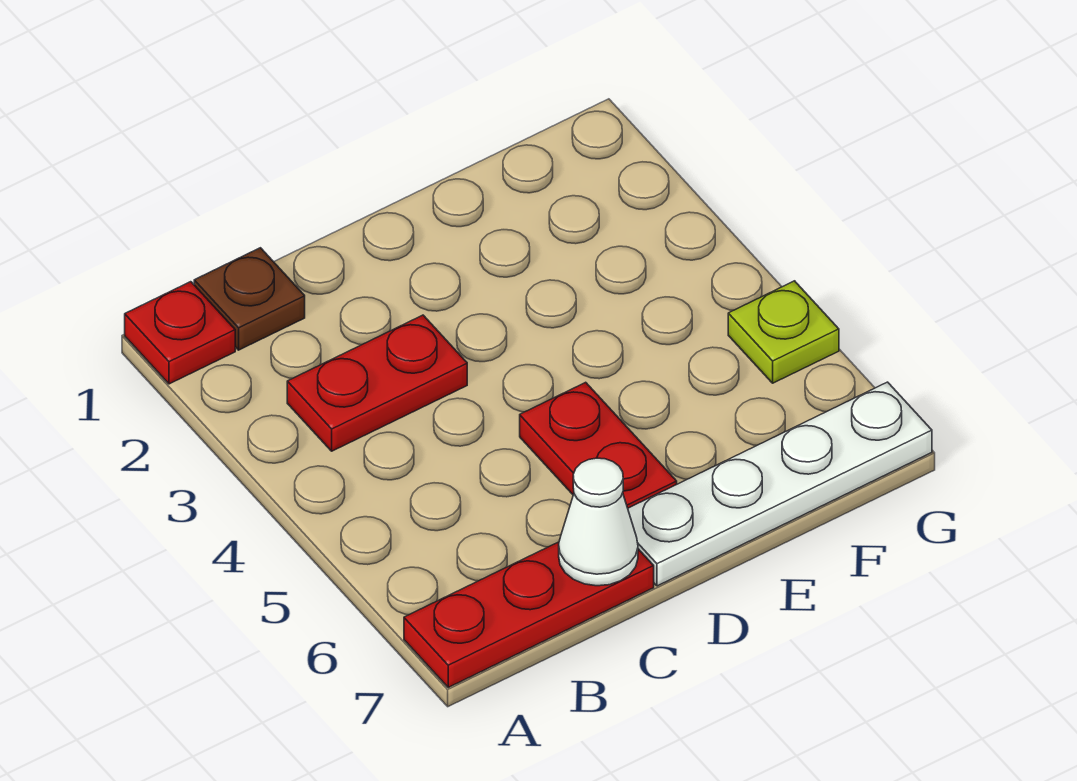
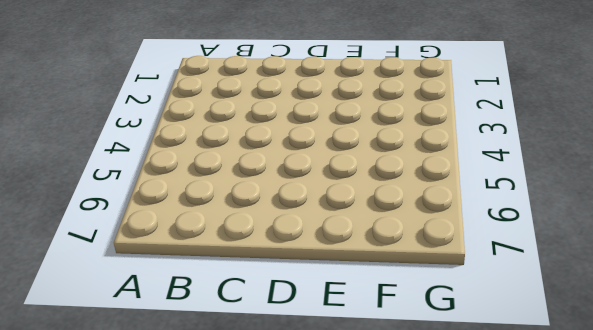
none -> red 1x1 plate [125,282,235,384]
none -> red 1x3 plate [404,542,654,687]

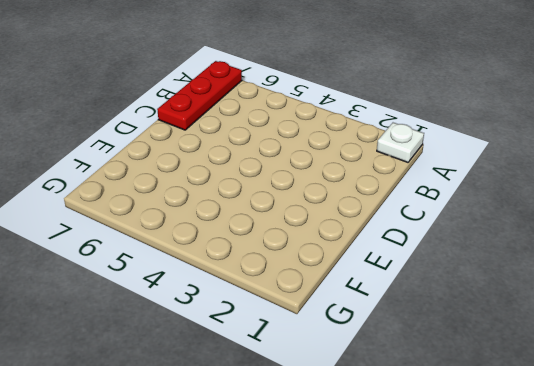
white 1x1 plate [377,123,424,162] -> red 1x1 plate [125,282,235,384]
none -> brown 1x1 plate [194,248,305,350]
none -> red 1x2 plate [287,315,467,451]

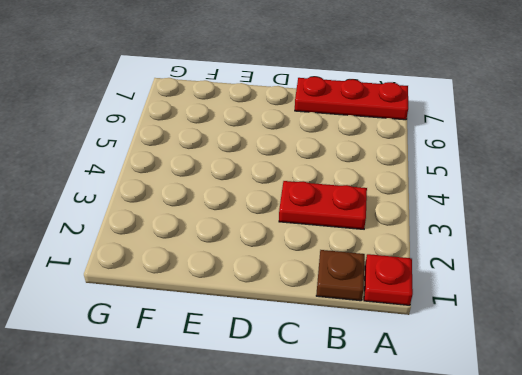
none -> red 1x2 plate [520,382,677,508]
none -> white 1x4 plate [628,382,932,586]

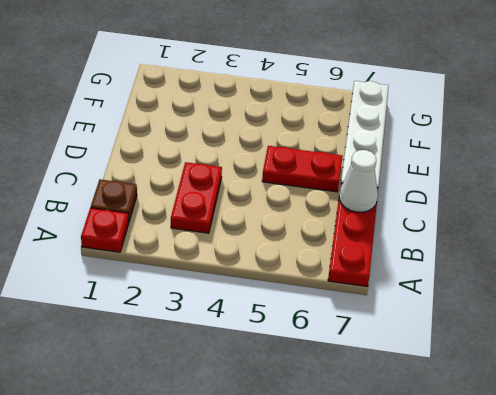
none -> lime 1x1 plate [728,281,839,383]

